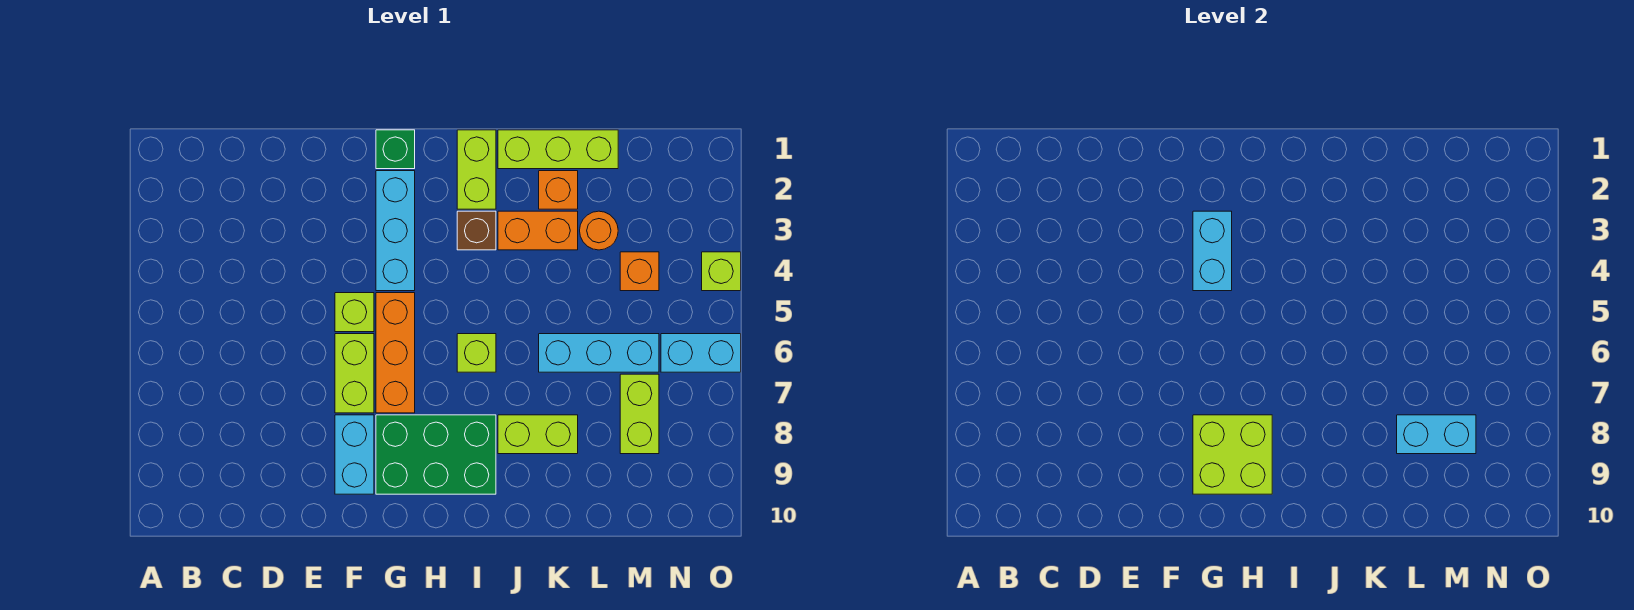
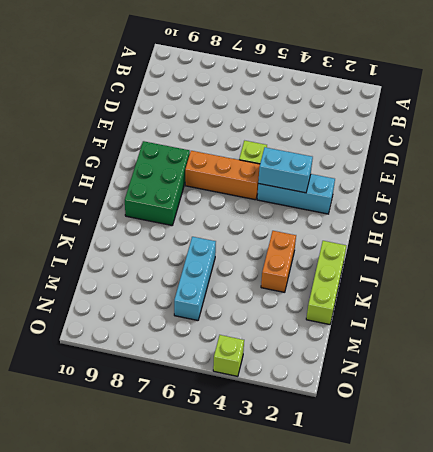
none -> lime 1x2 brick [335,334,374,413]
none -> cyan 1x2 brick [335,415,374,494]
none -> green 1x1 brick [376,130,415,169]

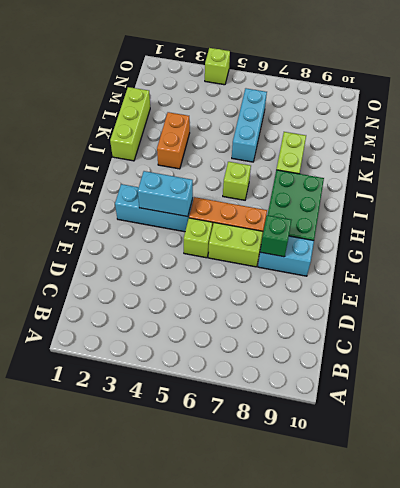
green 1x1 brick [260,215,292,257] -> green 1x1 brick moved to [376,130,415,169]
none -> lime 1x2 brick [457,130,496,209]
none -> brown 1x1 brick [457,211,496,250]
none -> orange 1x1 brick [539,171,578,209]

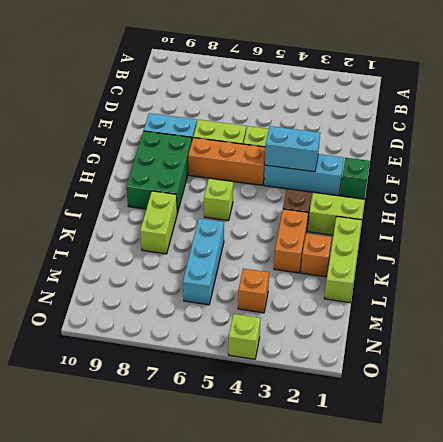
none -> orange 1x1 round brick [580,211,618,250]
none -> lime 1x2 brick [620,374,659,454]
none -> cyan 1x2 brick [661,334,741,372]

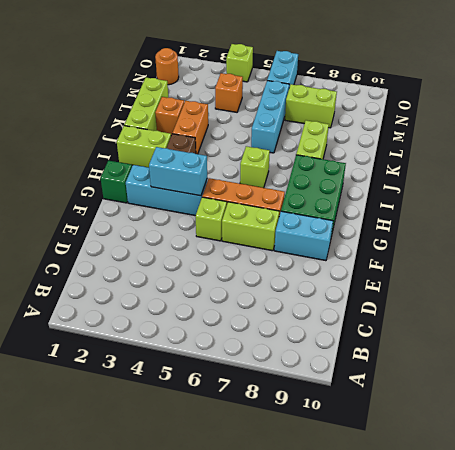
orange 1x1 round brick [155,48,179,85] -> orange 1x1 round brick moved to [580,211,618,250]
none -> lime 2x2 brick [1193,415,1272,494]
none -> cyan 1x2 brick [1397,415,1476,454]

